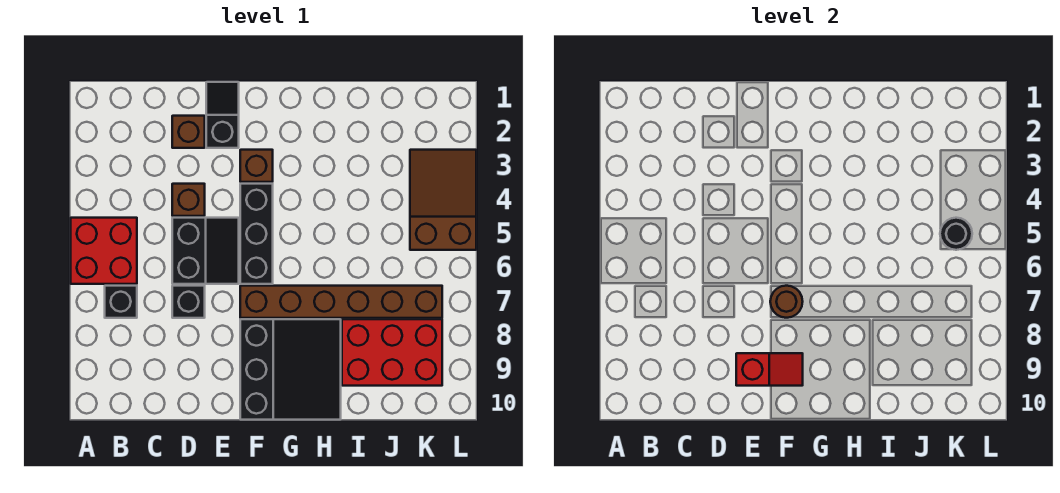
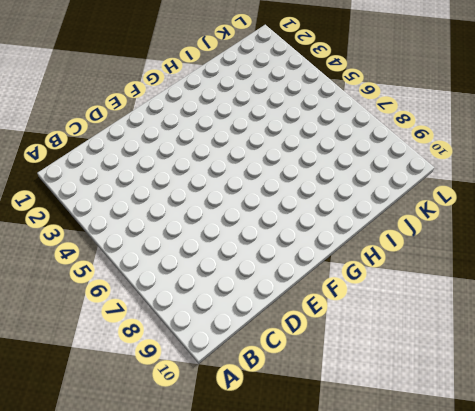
none -> red 2x2 brick [71,218,137,284]
none -> black 1x1 brick [105,286,137,318]
none -> brown 1x1 brick [172,116,205,148]

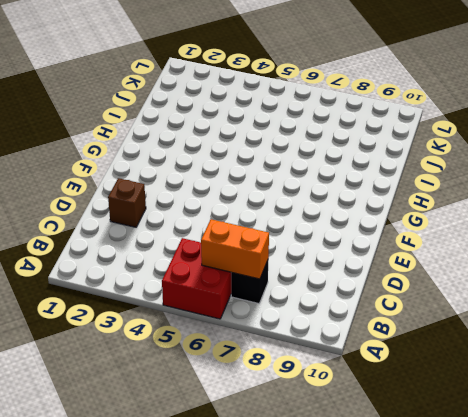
orange 1x2 brick [201,219,269,279] -> none
none -> brown 1x1 brick [172,184,205,216]
none -> black 2x2 slope [172,218,239,284]
none -> black 1x1 brick [172,286,205,318]

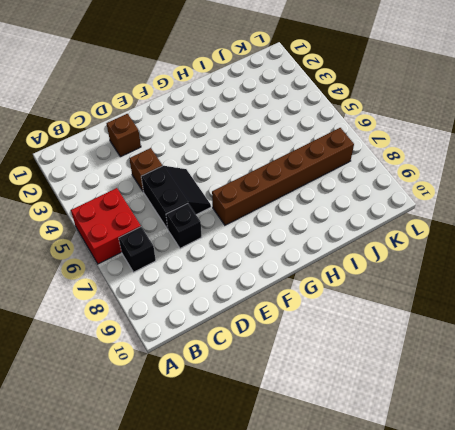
none -> black 1x2 slope [206,82,239,148]
none -> brown 1x1 brick [240,150,273,182]
none -> black 1x3 brick [240,184,273,284]

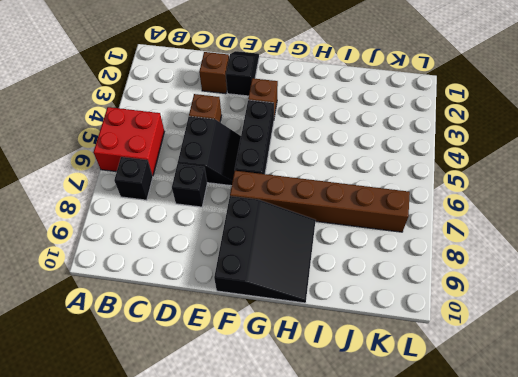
none -> red 2x3 brick [342,319,442,386]
none -> brown 2x3 slope [410,150,476,250]
none -> red 1x2 slope [736,353,803,386]

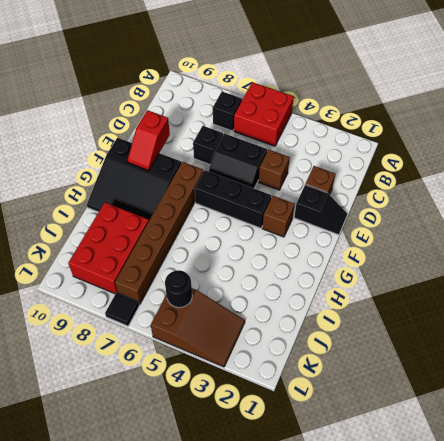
black 1x1 tile [105,292,140,326] -> none
none -> brown 1x1 round brick [770,286,803,318]

